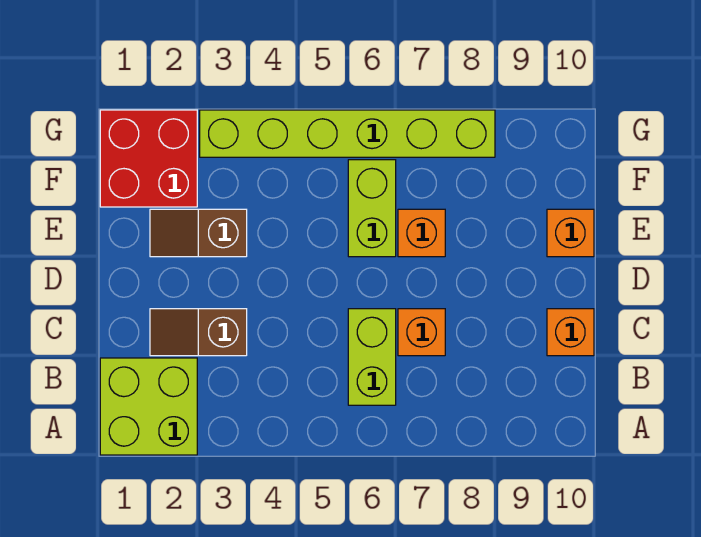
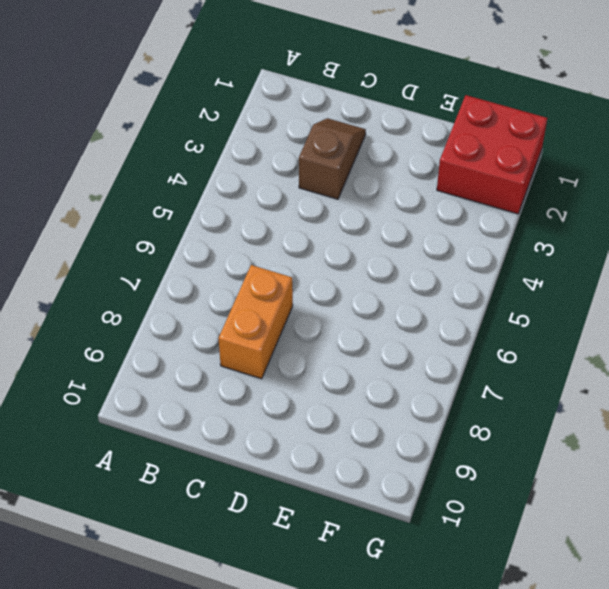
orange 1x2 brick [218,265,293,379] -> orange 1x1 brick [398,309,445,356]
none -> lime 2x2 brick [100,358,197,455]
none -> lime 1x2 brick [348,309,396,405]

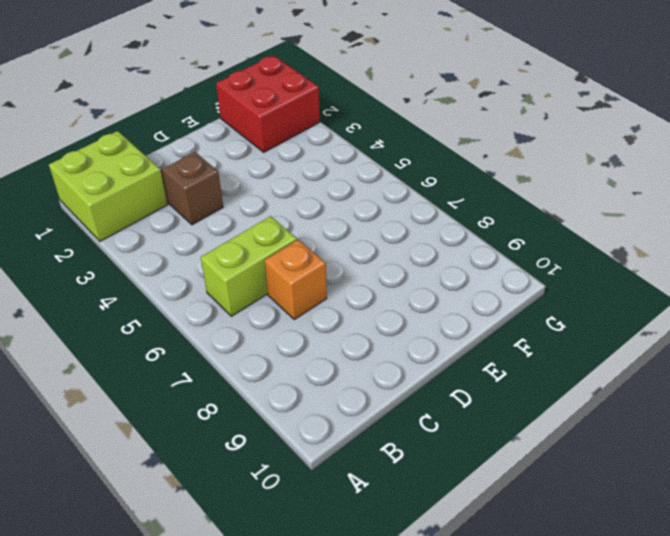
none -> orange 1x1 brick [547,309,594,356]
none -> brown 1x2 slope [150,209,247,257]

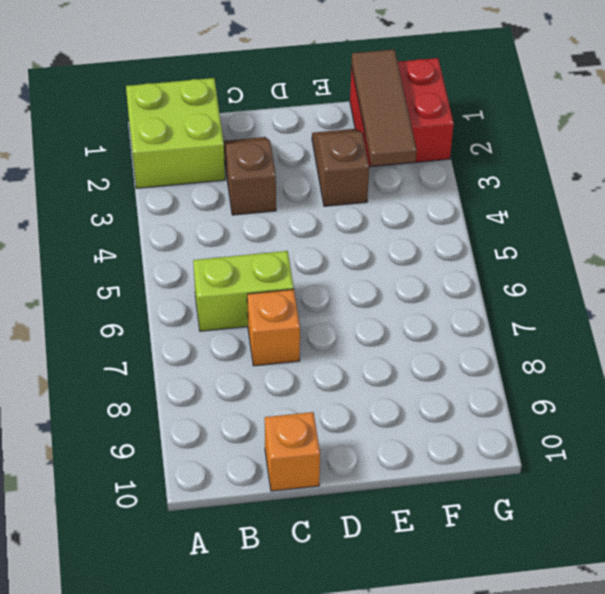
brown 1x3 tile [352,49,417,166] -> none
none -> lime 1x2 brick [348,160,396,257]
none -> orange 1x1 brick [398,209,445,257]

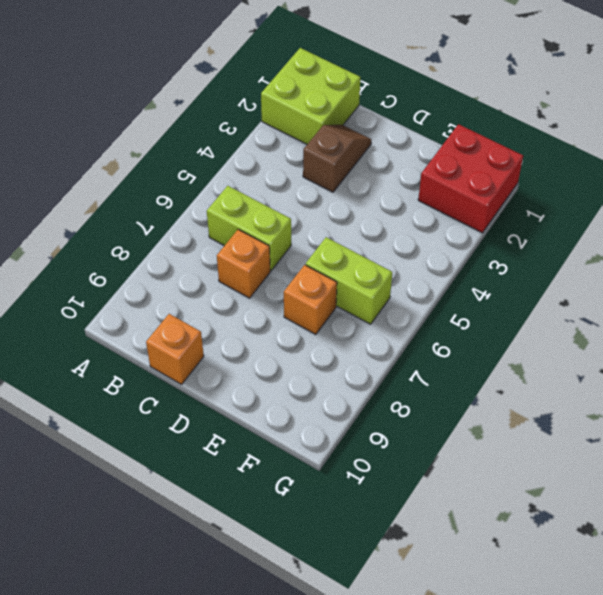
none -> brown 1x2 slope [150,209,247,257]
none -> orange 1x1 brick [547,209,594,257]

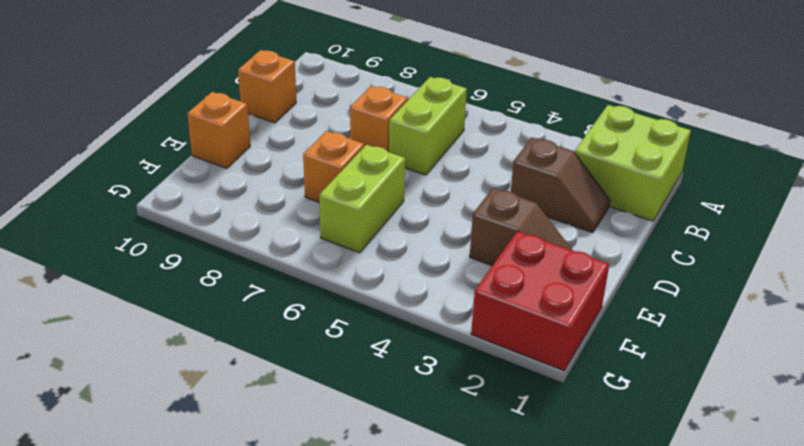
none -> lime 1x6 brick [200,110,495,157]

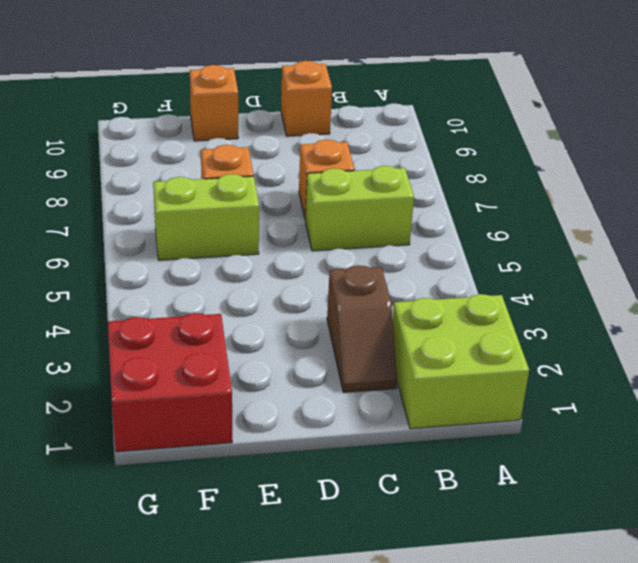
none -> brown 1x2 slope [150,209,247,257]
none -> lime 1x6 brick [200,110,495,157]

